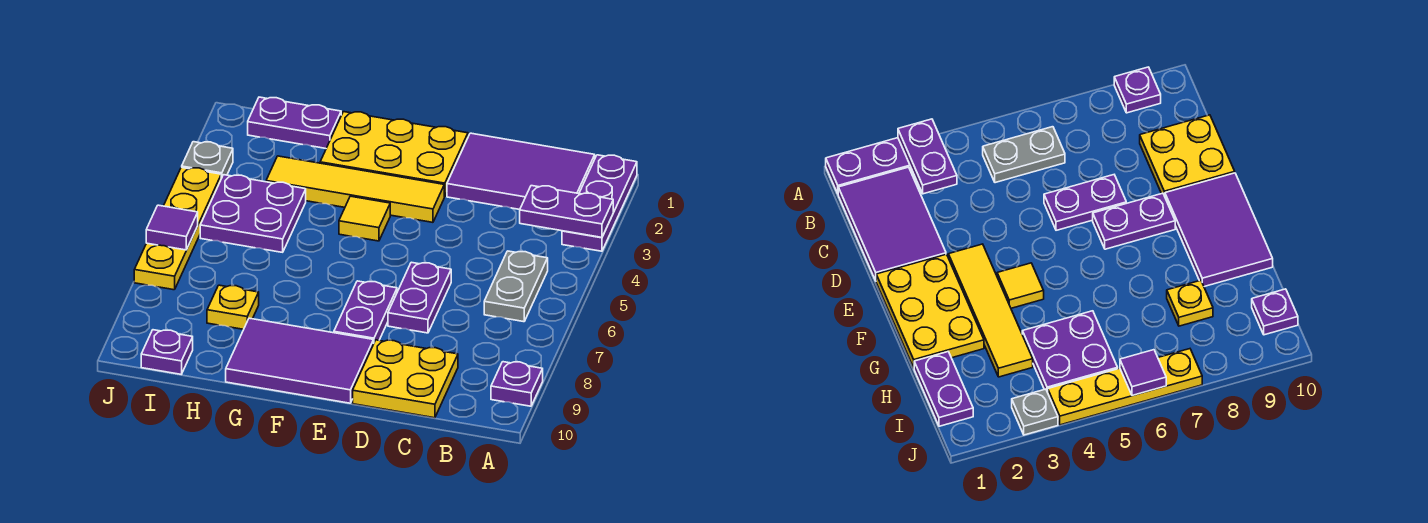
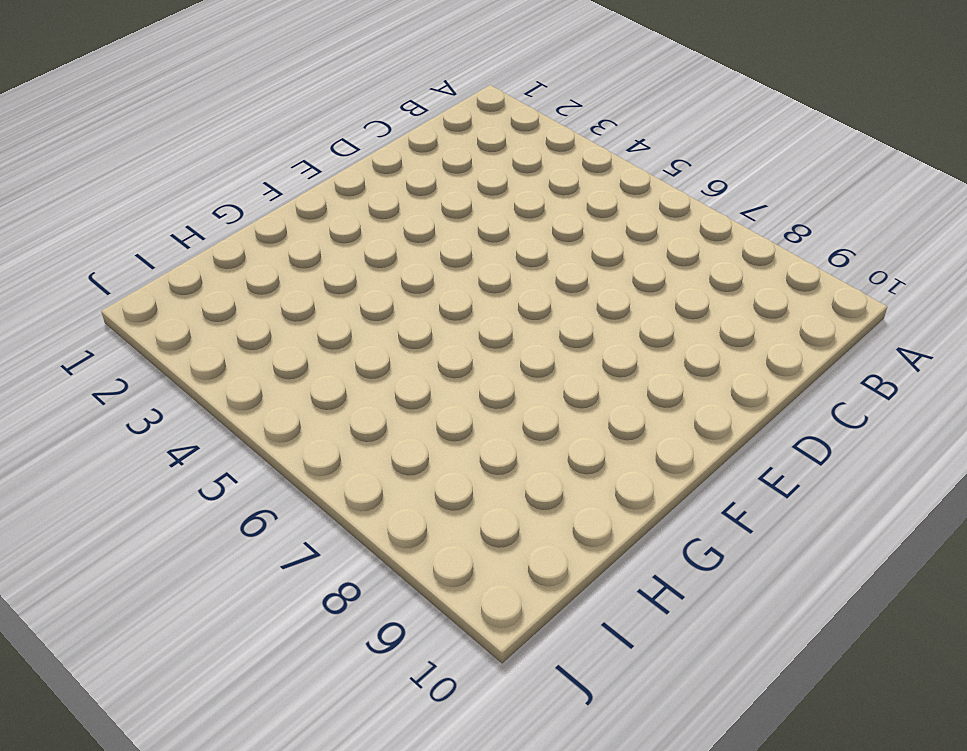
none -> purple 1x3 plate [562,155,637,251]
none -> purple 1x1 plate [491,362,543,406]
none -> purple 2x3 tile [447,133,595,209]

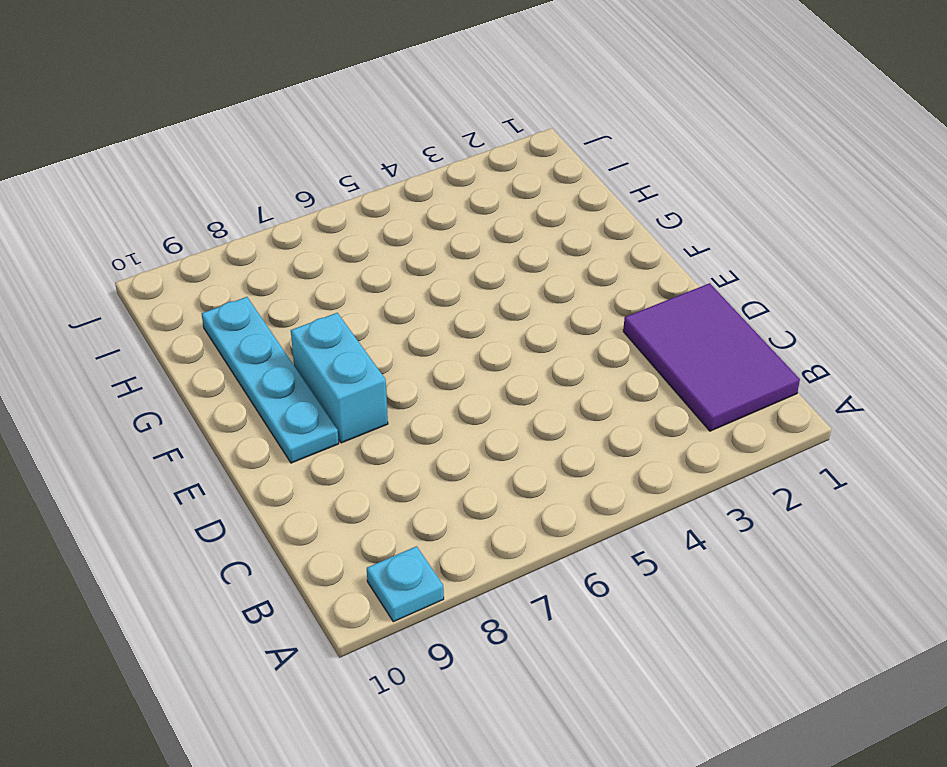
cyan 1x1 plate [367,546,444,622] -> purple 1x1 plate [491,362,543,406]
cyan 1x2 brick [291,313,388,443] -> purple 1x2 plate [334,281,397,342]
cyan 1x4 plate [202,297,339,463] -> purple 2x3 tile [226,318,374,403]
none -> purple 1x3 plate [562,155,637,251]
none -> grey 1x2 plate [484,251,548,322]
none -> yellow 2x2 plate [353,340,458,418]

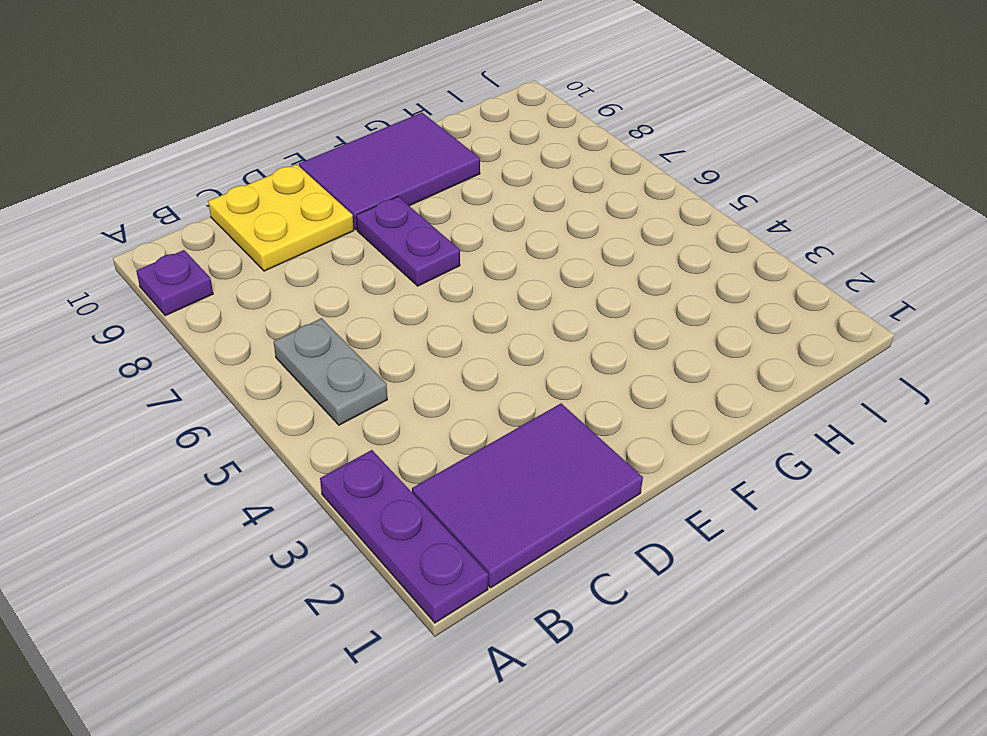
none -> purple 1x2 plate [388,262,451,333]
none -> yellow 2x3 plate [320,112,468,197]
none -> yellow 1x4 tile [266,156,444,222]

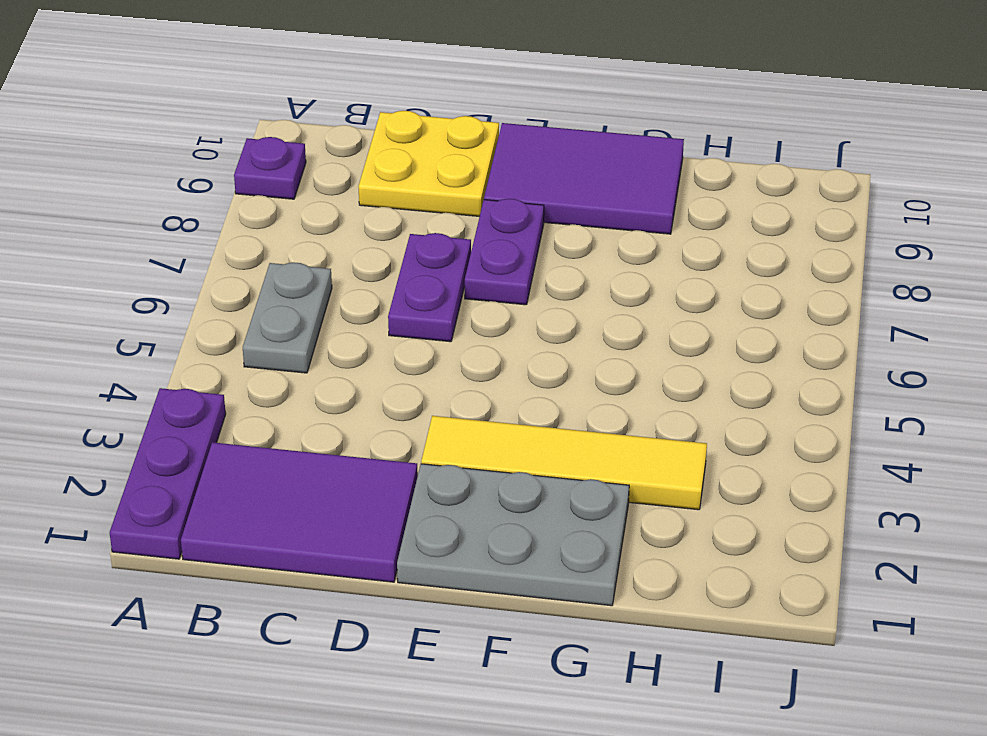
grey 2x3 plate [397,464,629,606] -> yellow 2x3 plate [320,112,468,197]
none -> yellow 1x1 tile [339,196,390,241]
none -> purple 1x2 plate [248,97,341,148]
none -> purple 2x2 plate [200,175,306,252]

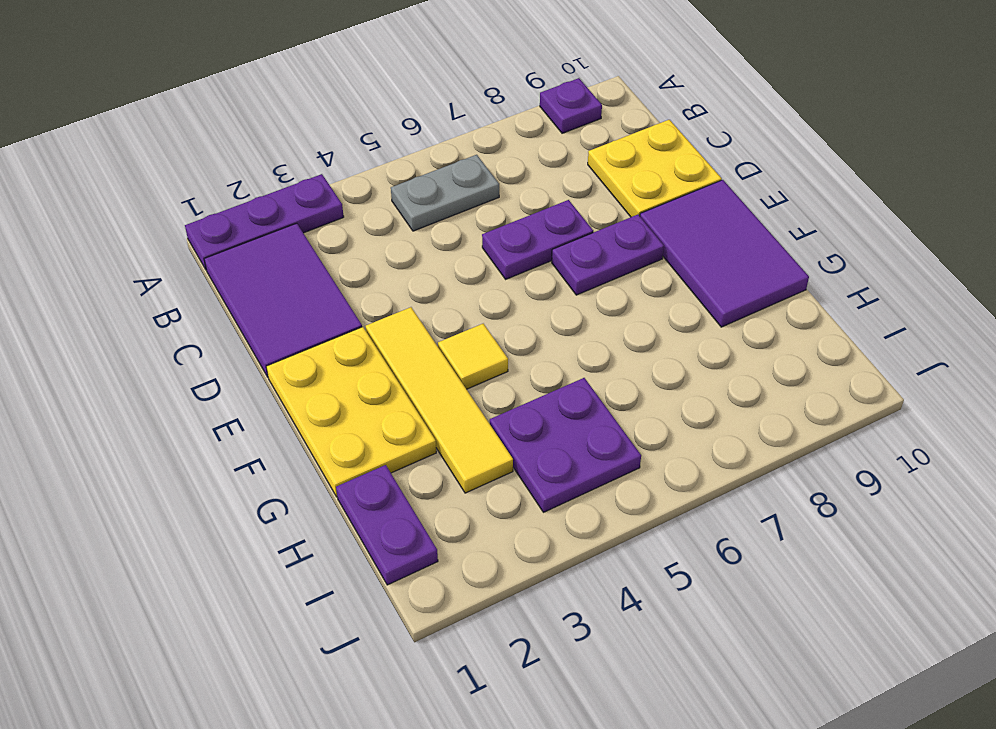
none -> yellow 1x1 plate [207,285,259,329]
none -> purple 1x1 plate [141,330,193,374]
none -> grey 1x1 plate [182,142,233,178]

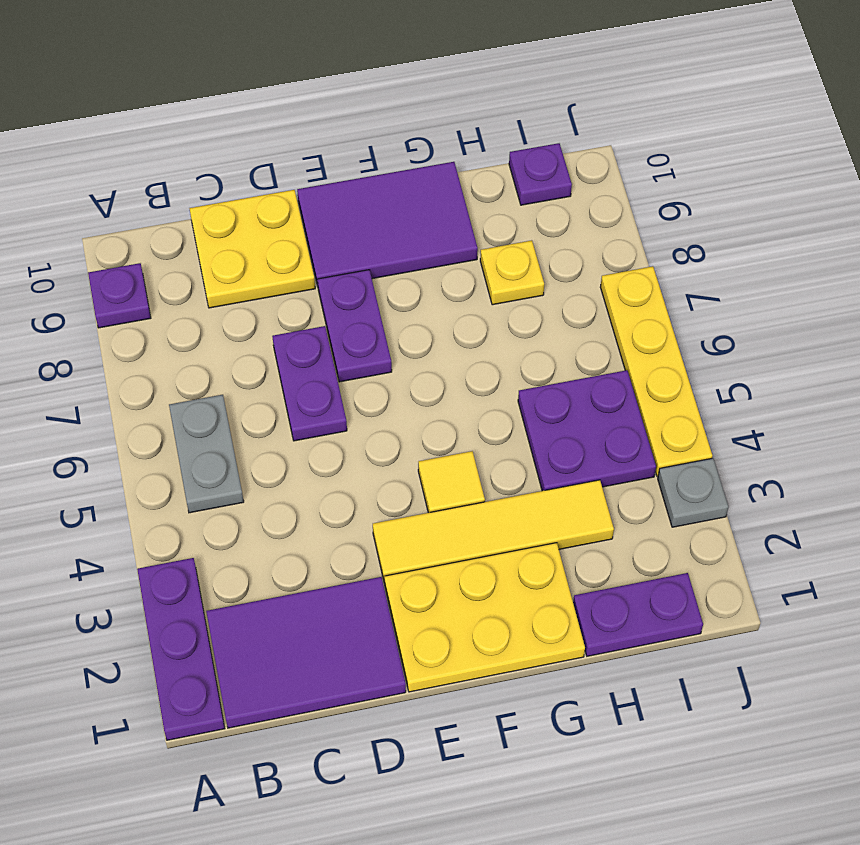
none -> purple 1x2 plate [520,186,613,237]
none -> purple 1x1 tile [146,205,198,250]

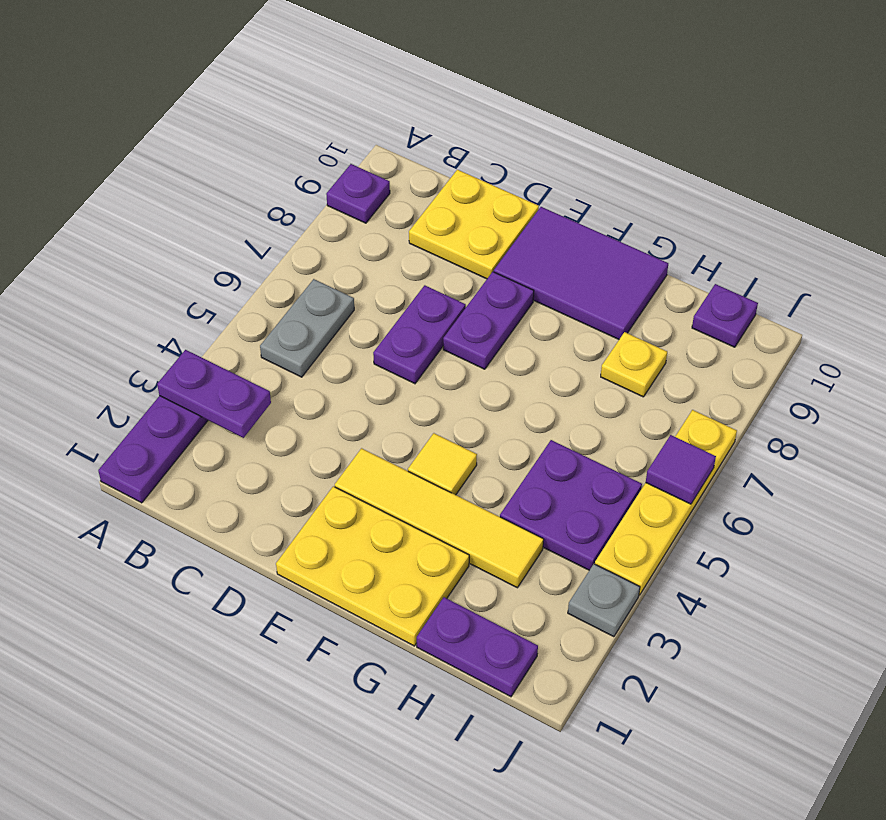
none -> purple 2x3 tile [447,133,595,209]

